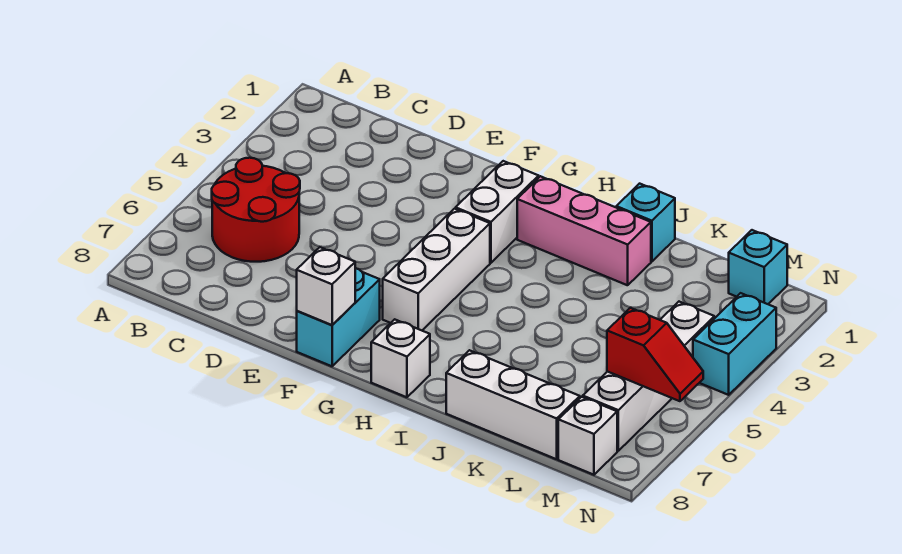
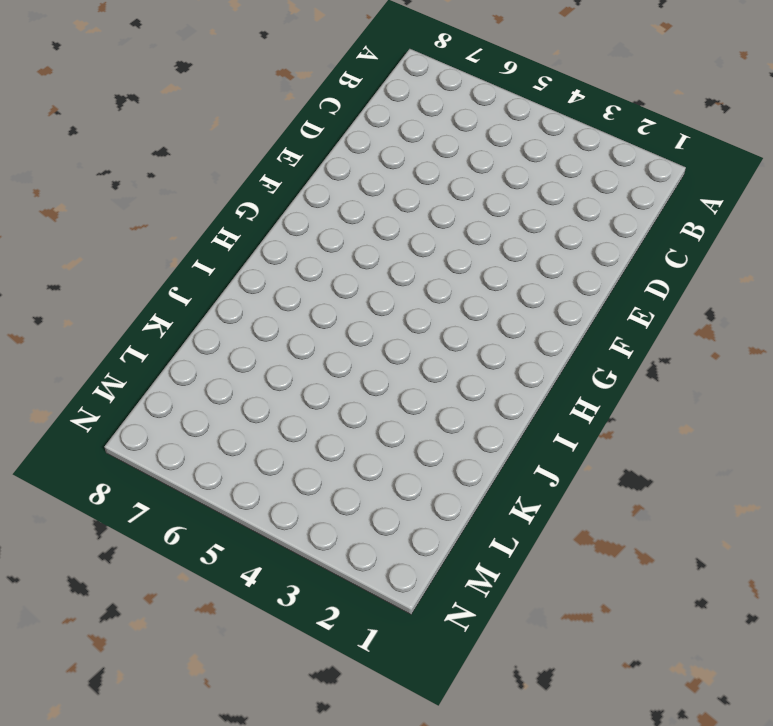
none -> red 2x2 round brick [212,158,300,262]
none -> cyan 1x2 brick [297,268,380,366]
none -> white 1x2 brick [456,161,539,263]

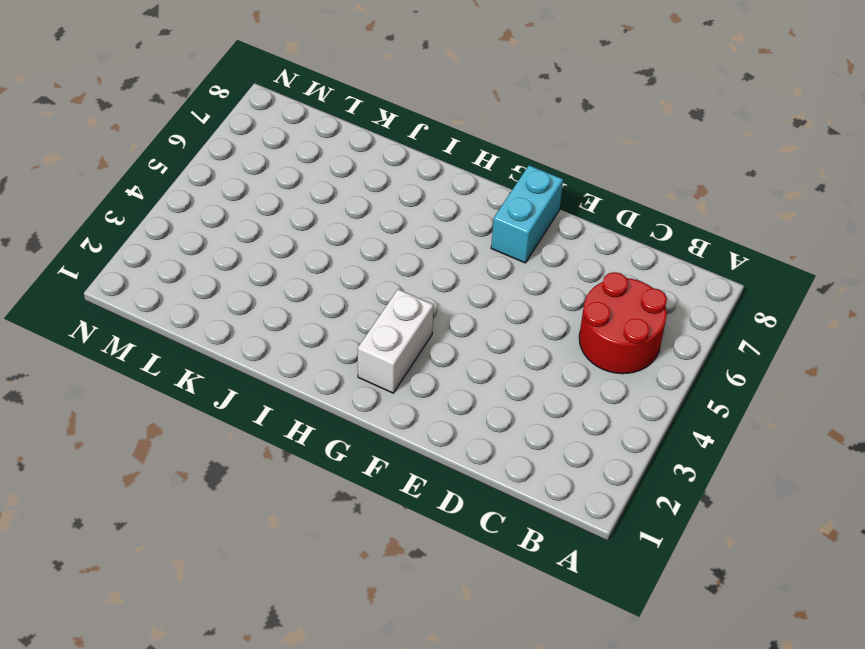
none -> white 1x3 brick [383,209,490,330]
none -> pink 1x3 brick [517,176,651,285]
none -> white 1x1 brick [371,319,430,397]

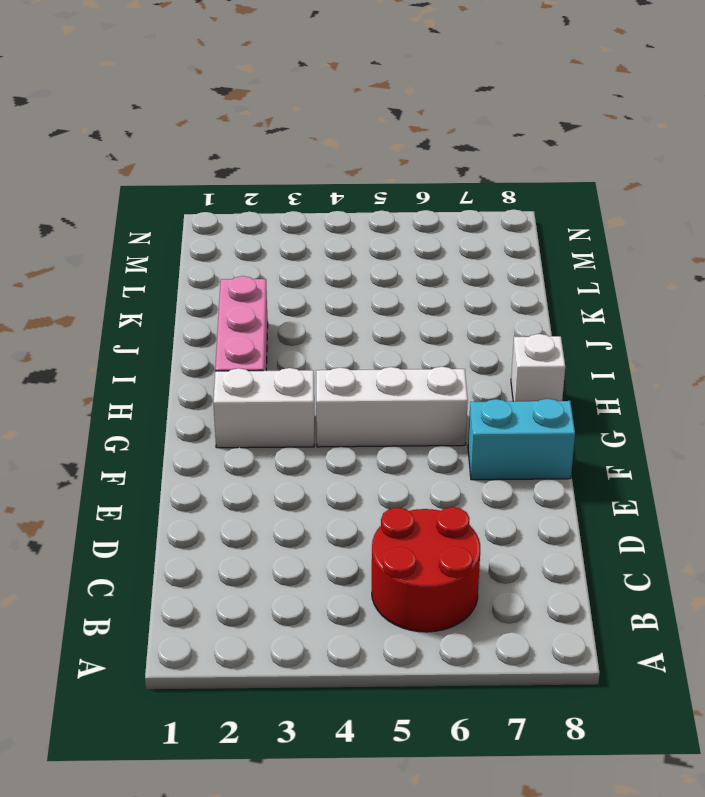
none -> cyan 1x1 brick [616,184,675,261]
none -> white 1x3 brick [446,350,580,459]
none -> cyan 1x1 brick [729,230,787,304]

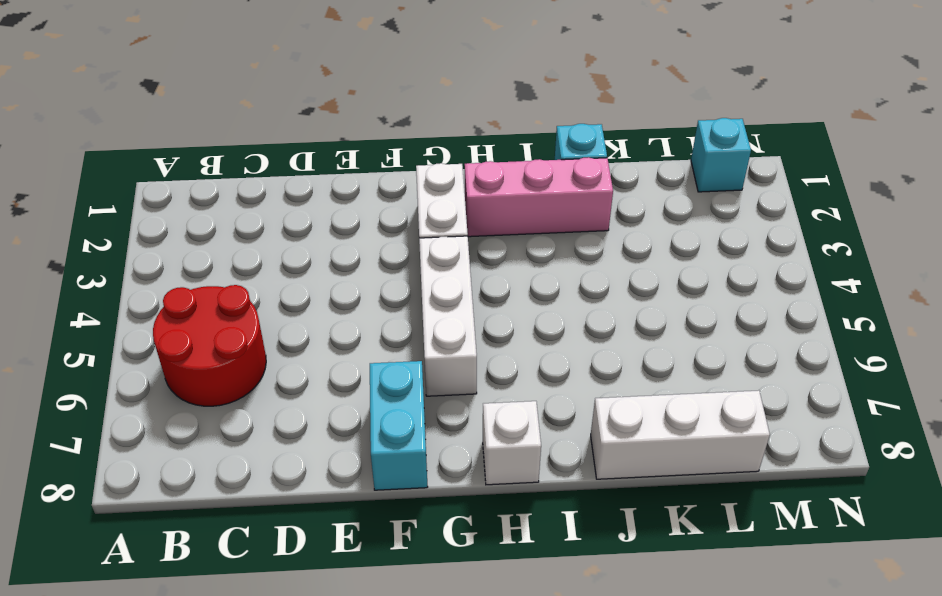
none -> white 1x4 brick [583,302,714,451]
none -> white 1x1 brick [558,397,617,475]
none -> cyan 1x2 brick [693,293,776,395]

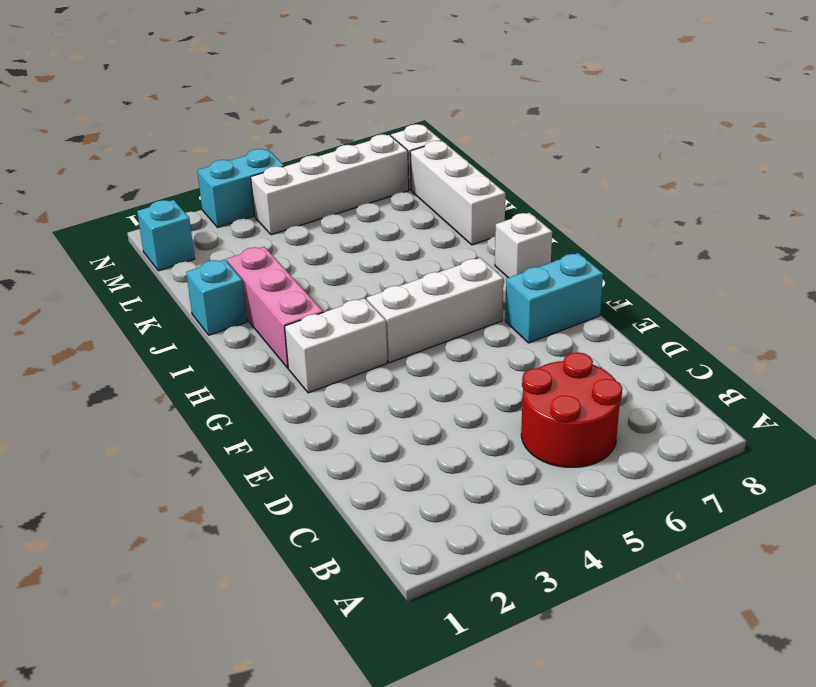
none -> white 1x1 brick [297,247,355,325]
none -> red 1x2 slope [607,308,703,401]

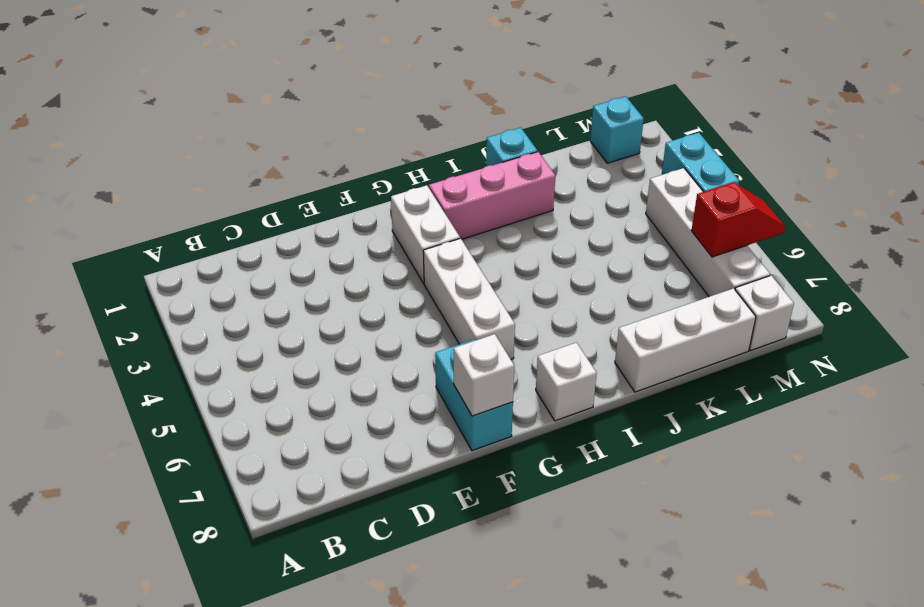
none -> red 2x2 round brick [212,158,300,262]

